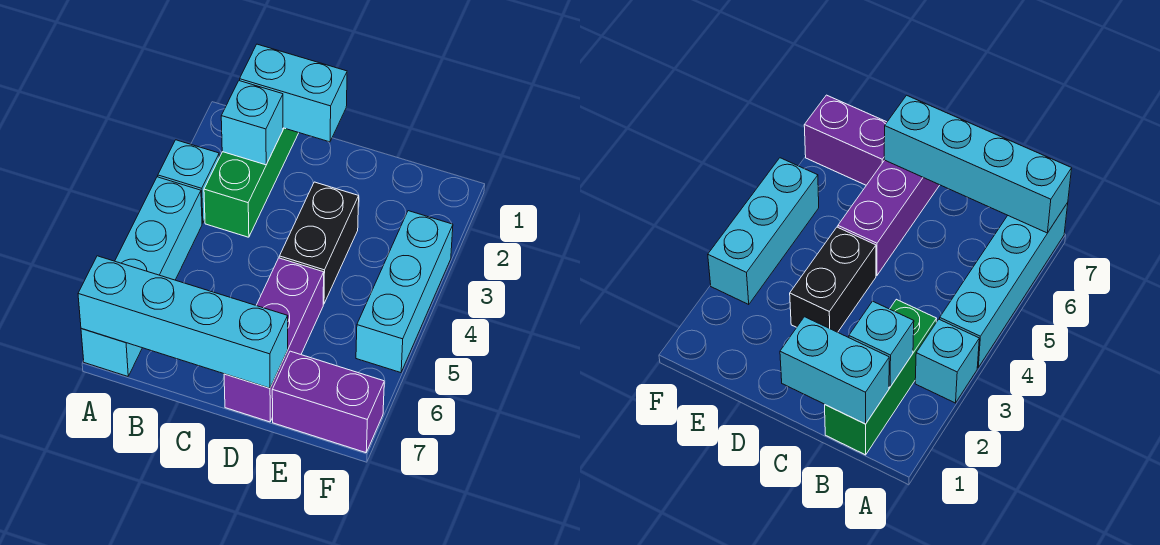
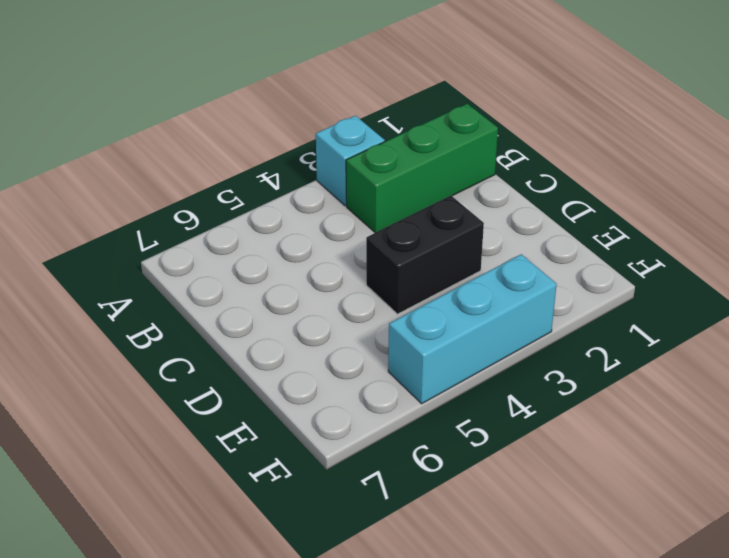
none -> cyan 1x4 brick [81,177,202,376]
none -> purple 1x3 brick [224,258,324,422]

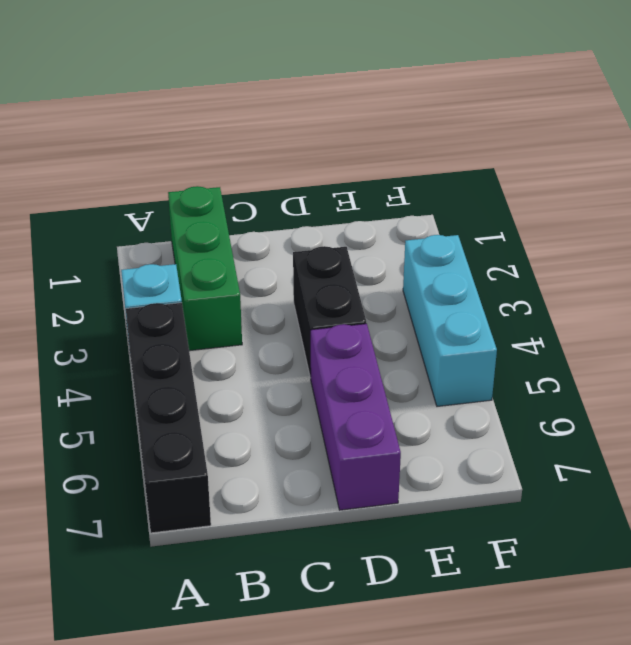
black 1x4 brick [126,303,211,533] -> cyan 1x4 brick [81,177,202,376]
none -> purple 1x2 brick [272,351,384,453]
none -> cyan 1x4 brick [78,256,288,388]

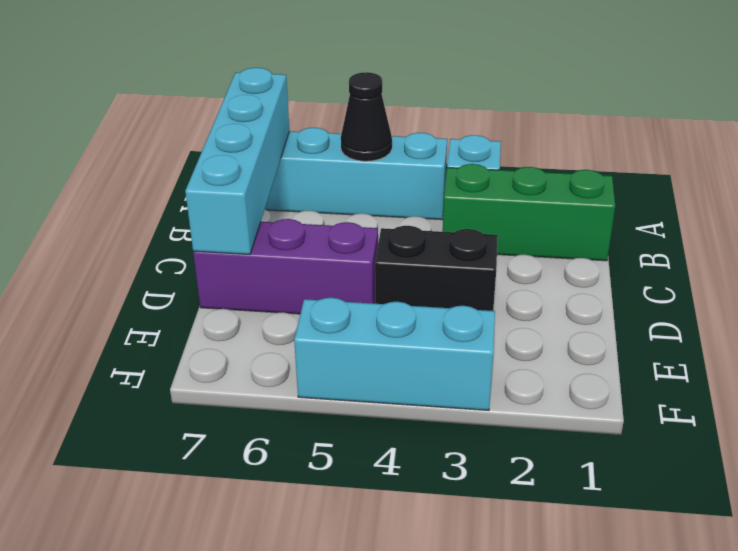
black 1x1 cone [341,72,392,161] -> none
none -> purple 1x2 brick [272,351,384,453]
none -> cyan 1x2 brick [240,44,347,142]

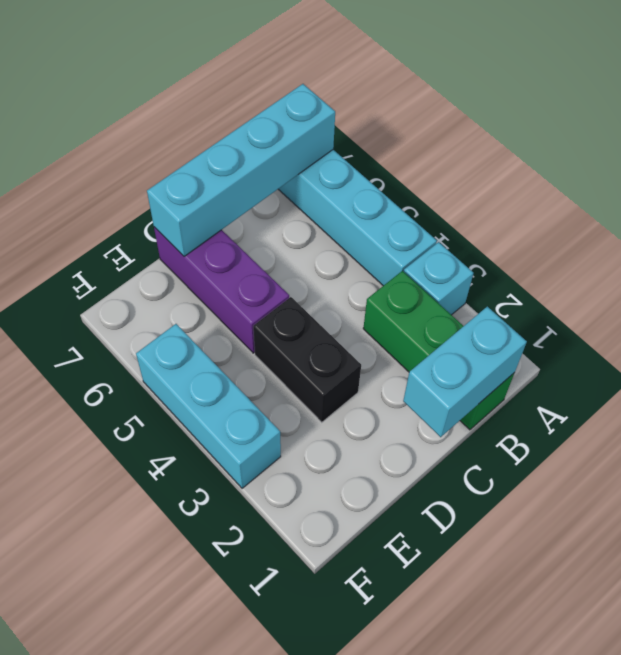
none -> purple 1x2 brick [272,351,384,453]
none -> cyan 1x1 brick [221,81,283,165]

